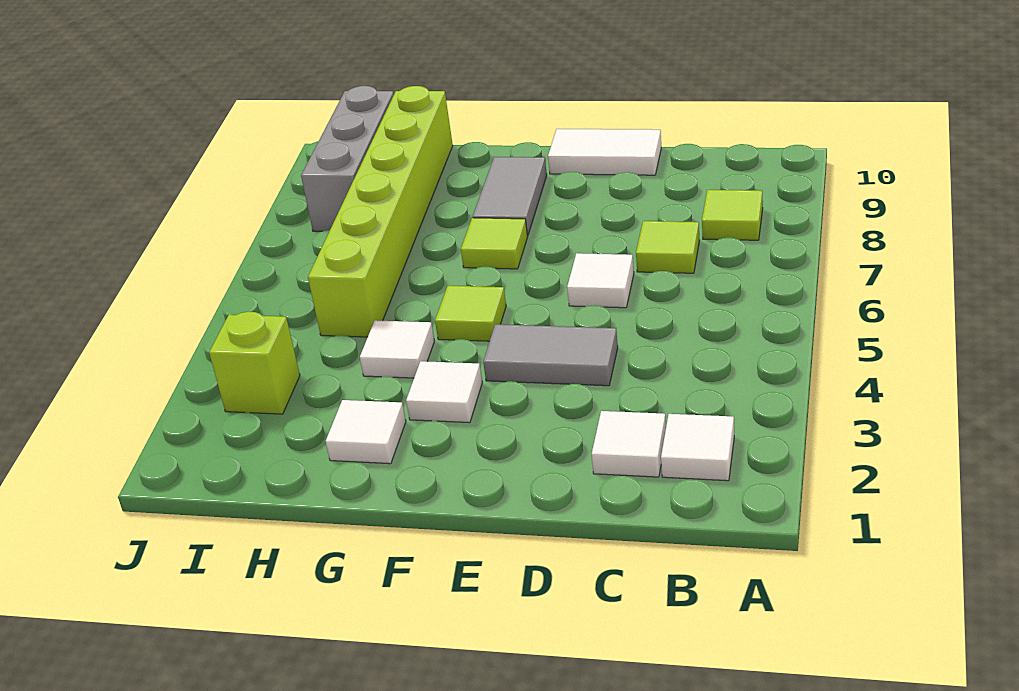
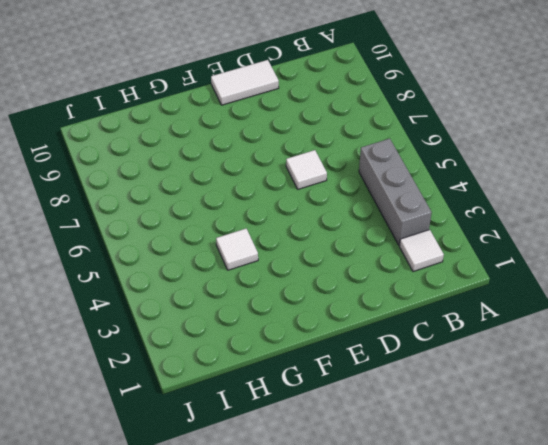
grey 1x3 brick [359,139,432,245] -> grey 1x3 brick moved to [301,86,394,231]
none -> lime 1x1 tile [702,190,763,240]
none -> white 1x1 tile [592,411,666,477]
none -> lime 1x1 tile [636,221,700,273]

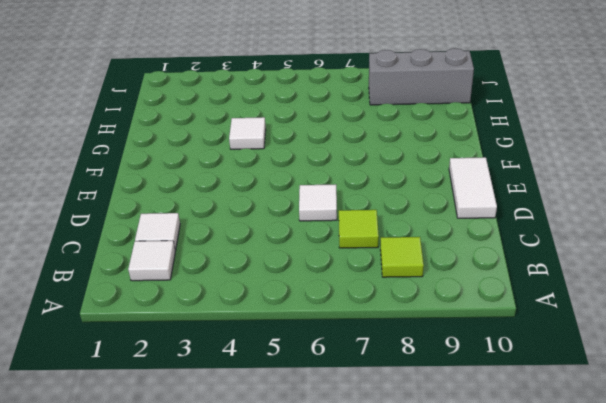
none -> grey 1x2 tile [483,324,618,386]
none -> white 1x1 tile [406,361,482,423]
none -> lime 1x1 tile [435,286,506,341]

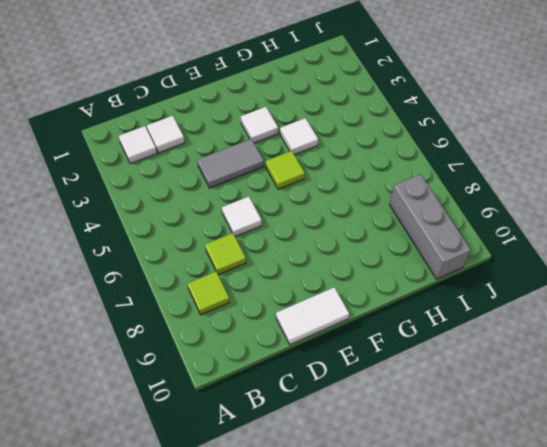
none -> lime 1x1 tile [461,218,528,269]
none -> grey 1x2 tile [473,157,547,236]
none -> white 1x1 tile [326,400,406,464]

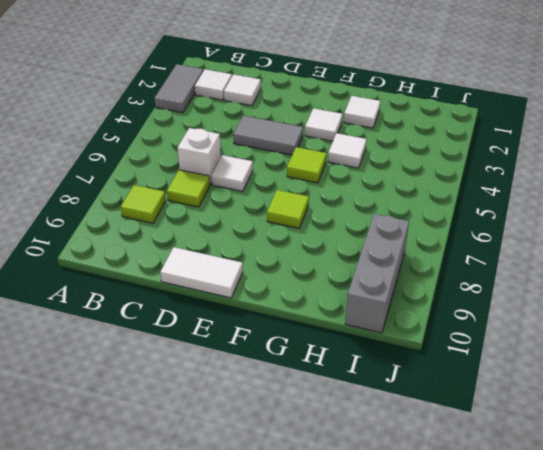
grey 1x2 tile [155,64,203,113] -> grey 1x2 tile moved to [473,157,547,236]
white 1x1 brick [178,128,221,185] -> none
none -> lime 1x6 brick [308,86,453,337]
none -> lime 1x1 brick [209,312,300,414]

